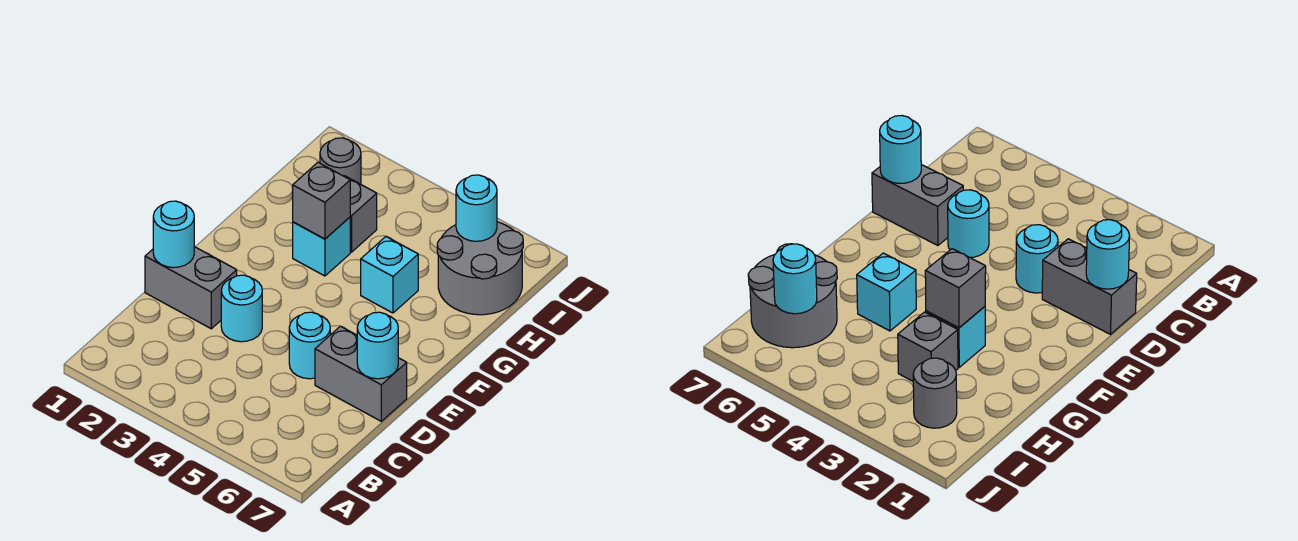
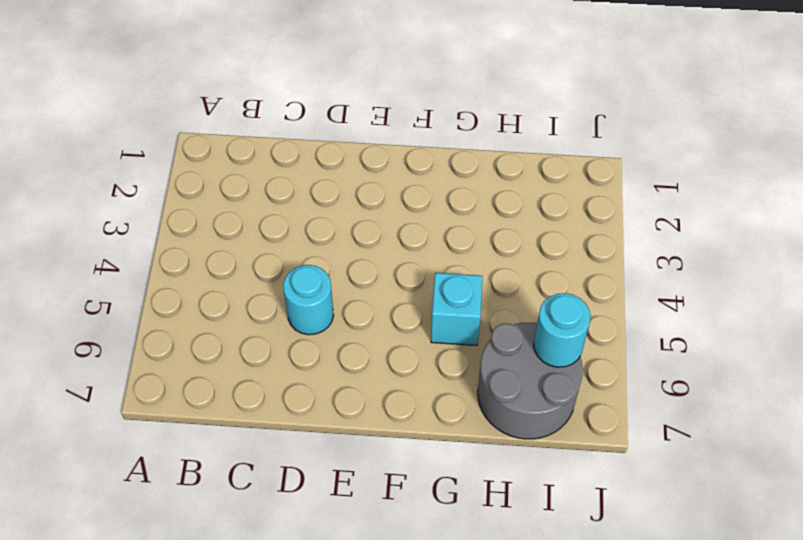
none -> grey 1x2 brick [145,247,237,329]
none -> cyan 1x1 round brick [221,275,262,342]
none -> grey 1x2 brick [315,326,407,421]

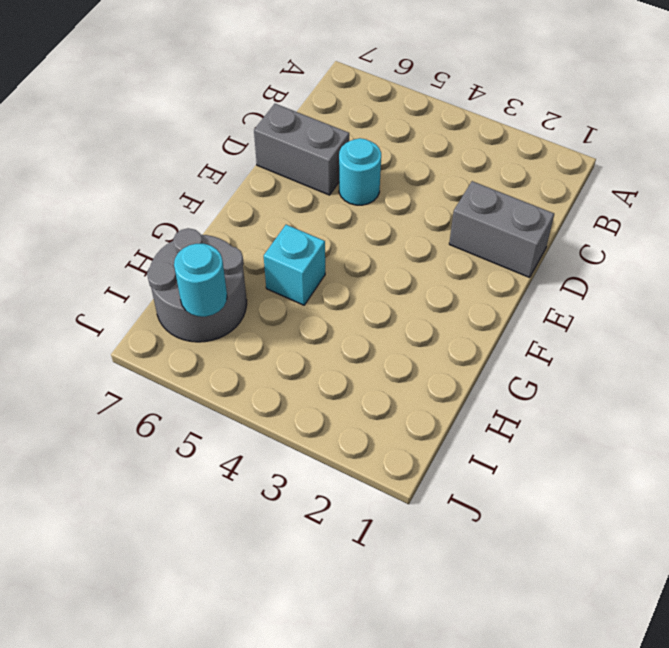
none -> cyan 1x1 round brick [221,275,262,342]
none -> cyan 1x1 brick [293,217,350,276]
none -> grey 1x1 brick [344,176,377,252]

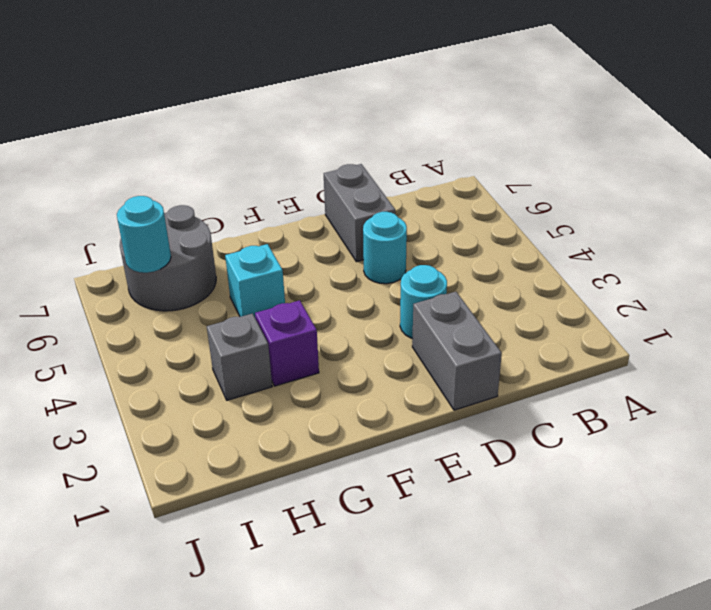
purple 1x1 brick [255,300,319,386] -> cyan 1x1 brick [293,217,350,276]
none -> grey 1x1 round brick [320,138,361,184]
none -> cyan 1x1 round brick [153,201,194,268]
none -> cyan 1x1 round brick [357,312,398,379]

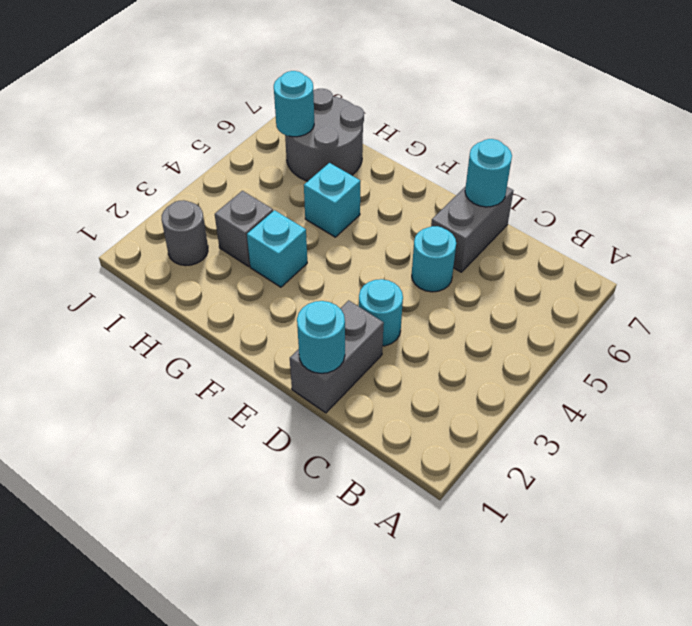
none -> grey 1x1 brick [293,162,350,239]

